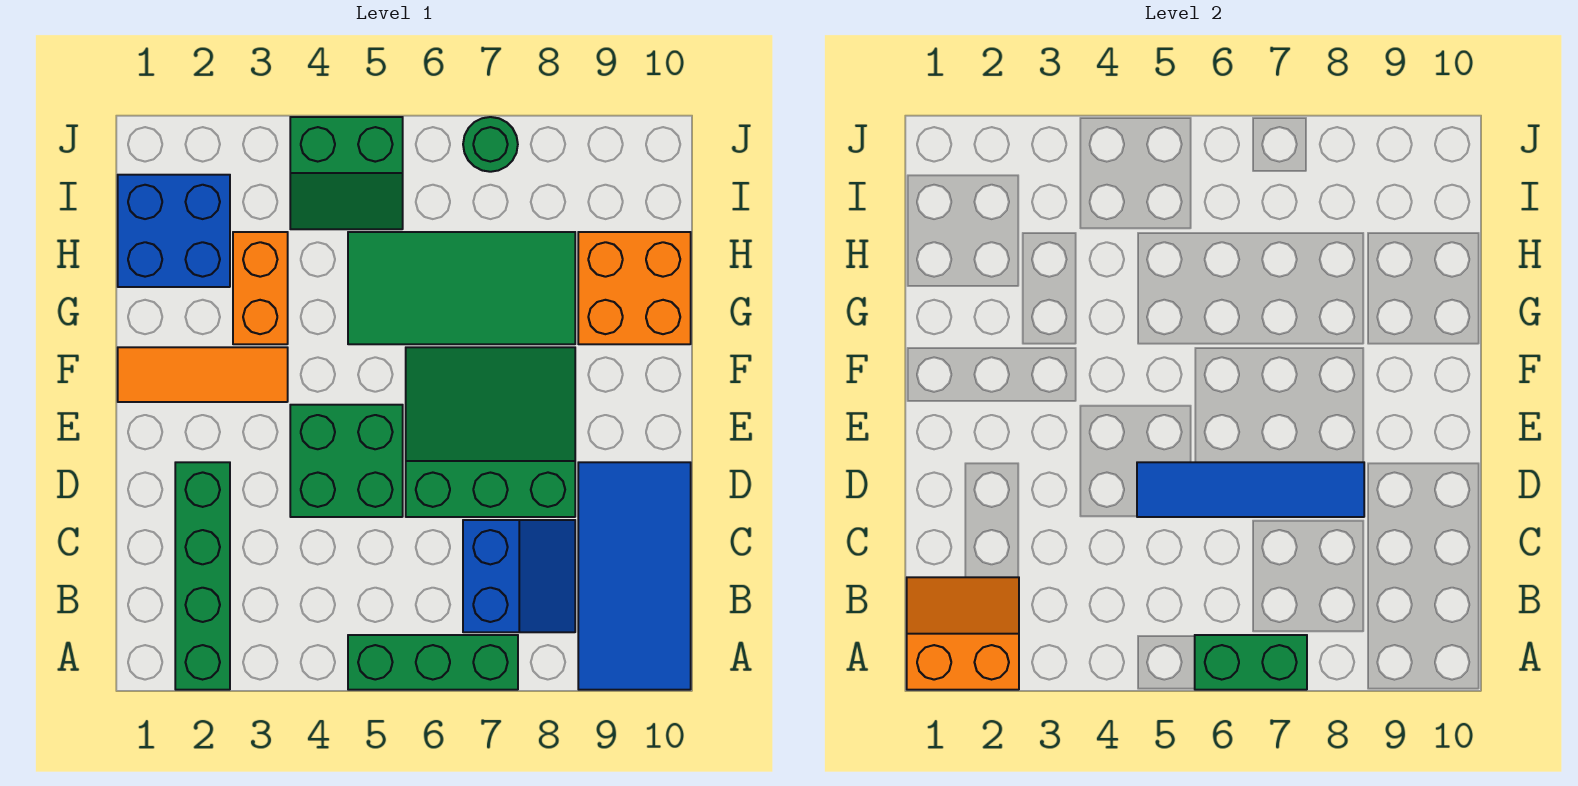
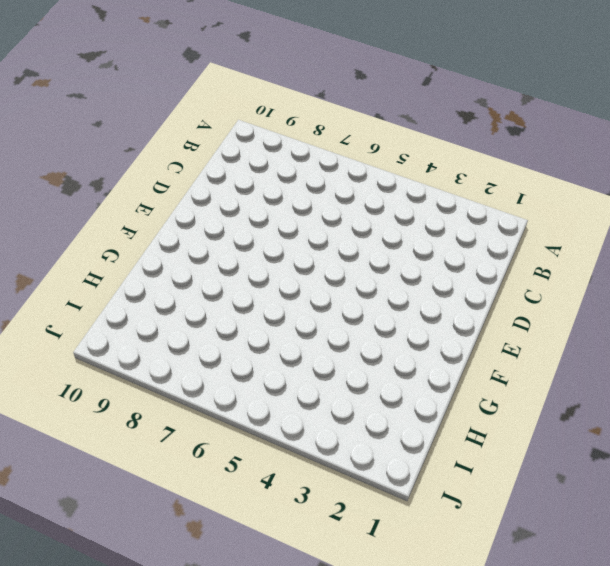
none -> green 1x4 brick [175,462,230,690]
none -> green 1x3 brick [348,635,518,690]
none -> blue 2x4 tile [578,462,691,690]

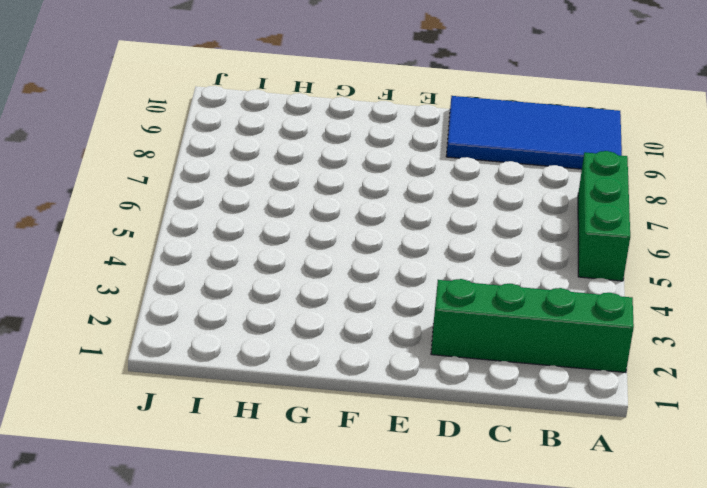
none -> blue 2x2 slope [463,520,575,632]
none -> green 2x2 brick [290,405,403,517]
none -> green 3x3 slope [406,347,575,517]

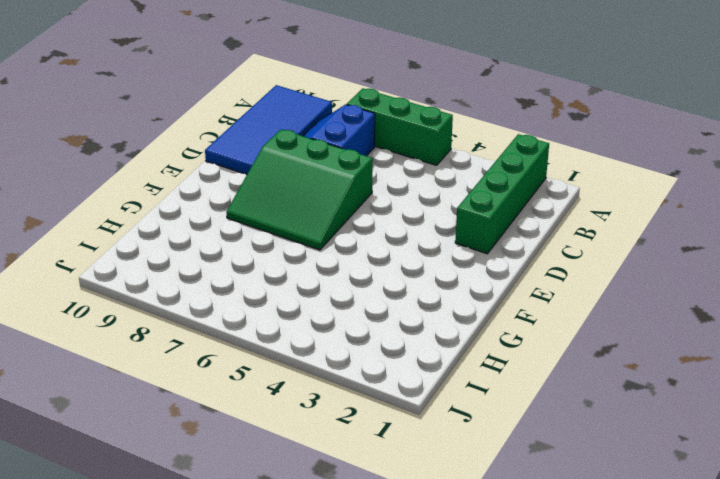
none -> green 2x2 brick [290,405,403,517]
none -> orange 1x3 tile [118,347,288,402]
none -> orange 1x2 brick [233,232,288,344]

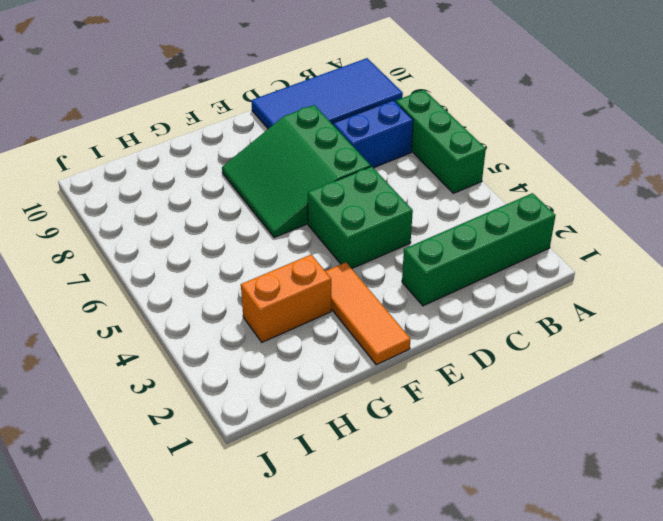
none -> green 2x4 tile [348,232,575,344]
none -> orange 2x2 brick [578,232,691,344]
none -> blue 2x2 brick [118,175,230,287]

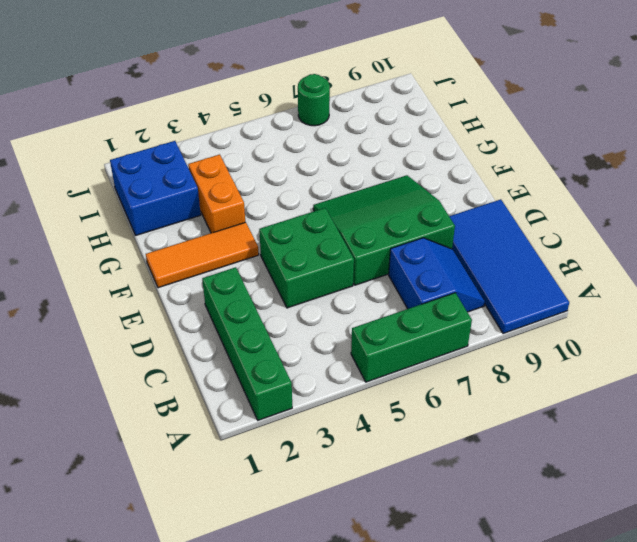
none -> green 2x4 tile [348,232,575,344]
none -> orange 2x2 brick [578,232,691,344]
none -> green 2x2 slope [290,117,403,229]

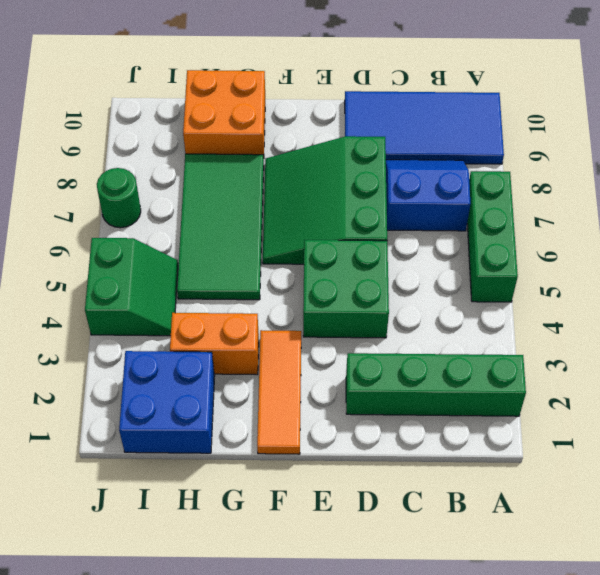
none -> orange 2x2 slope [907,577,1019,690]
none -> green 1x2 brick [1195,635,1307,690]
none -> blue 1x4 tile [1137,462,1364,517]

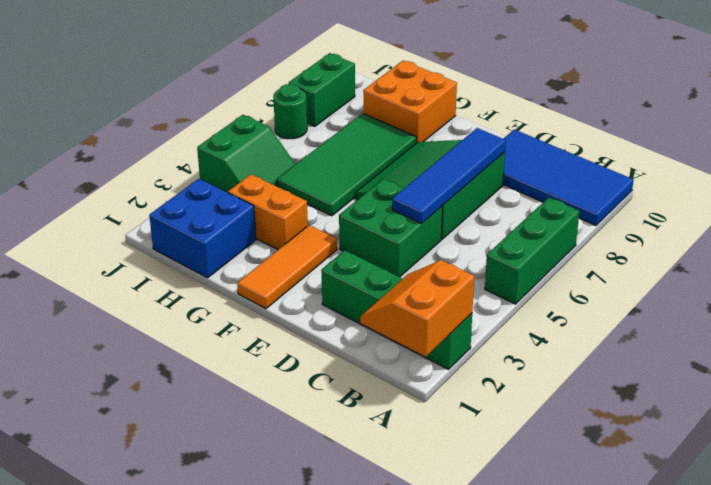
green 1x2 brick [289,53,355,126] -> green 1x2 brick moved to [1195,635,1307,690]
none -> blue 2x2 slope [463,520,575,632]

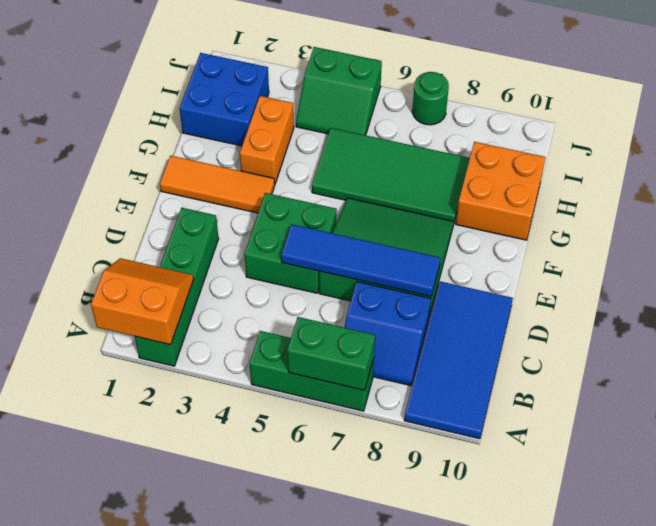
blue 2x2 slope [344,282,431,386] -> blue 2x2 slope turned to [463,520,575,632]

